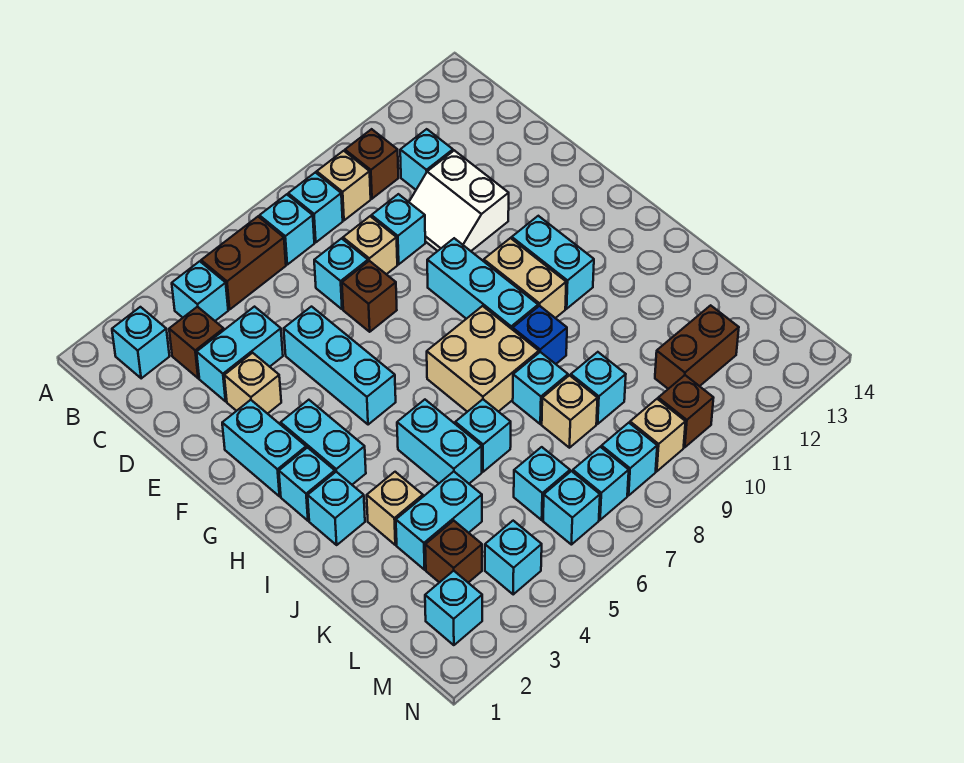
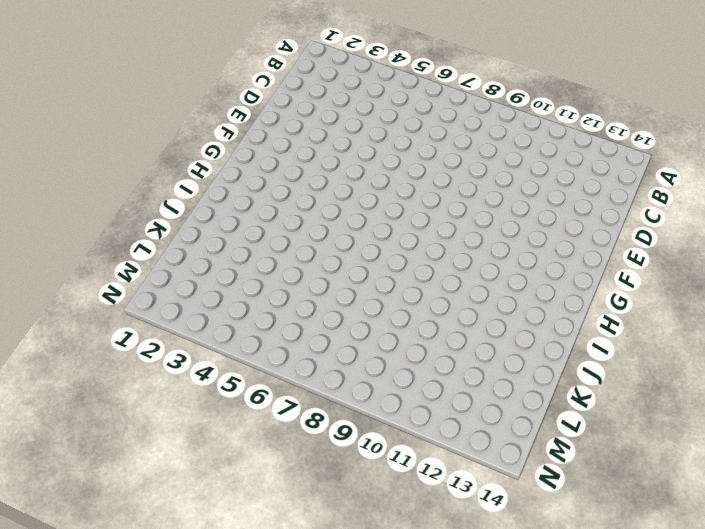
none -> cyan 1x1 brick [112,307,170,378]
none -> cyan 1x1 brick [172,261,228,321]
none -> brown 1x2 brick [201,217,286,309]
none -> cyan 1x1 brick [260,194,314,265]

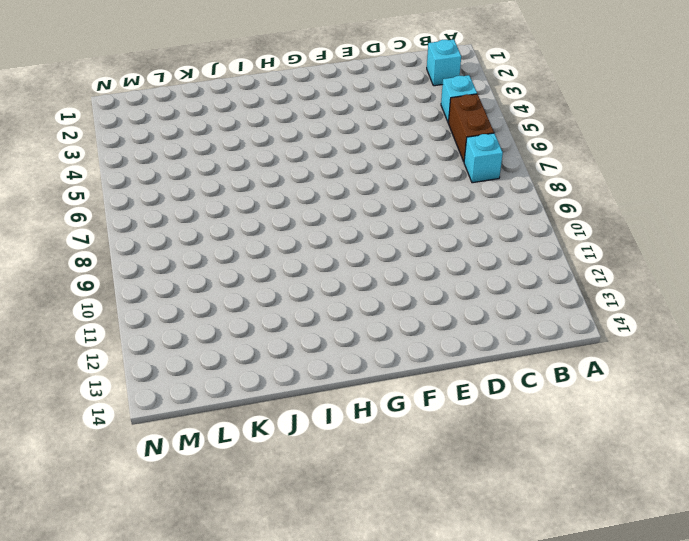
none -> cyan 1x1 brick [288,172,343,242]
none -> tan 1x1 brick [317,151,371,220]
none -> brown 1x1 brick [345,129,398,199]
none -> brown 1x1 brick [169,307,224,378]

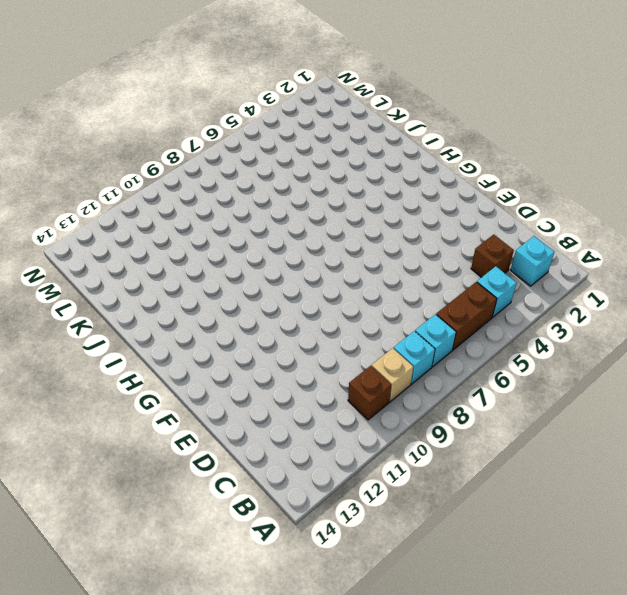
none -> cyan 1x1 brick [400,129,453,190]
none -> cyan 1x2 brick [197,307,283,401]
none -> cyan 1x1 brick [314,239,368,309]
none -> tan 1x1 brick [343,216,397,274]

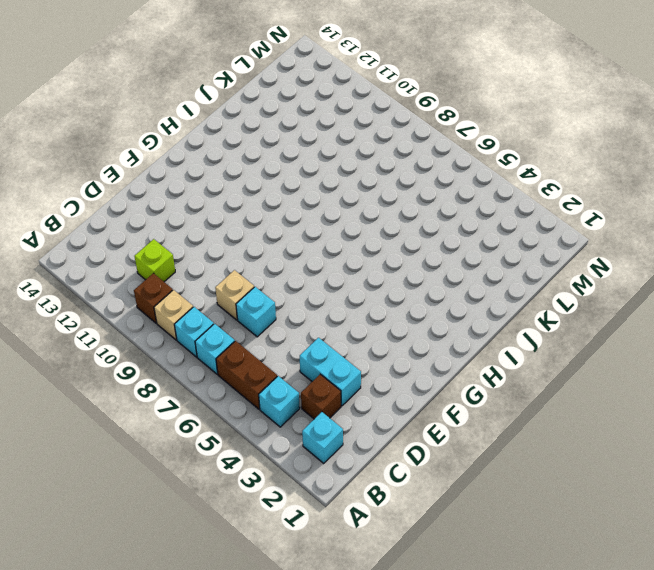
lime 1x1 brick [134,239,175,282] -> cyan 1x1 brick [400,129,453,190]
none -> cyan 1x1 brick [372,194,425,264]
none -> white 2x2 slope [409,150,509,251]
none -> tan 1x1 brick [224,353,281,414]
none -> cyan 1x3 brick [284,307,396,425]

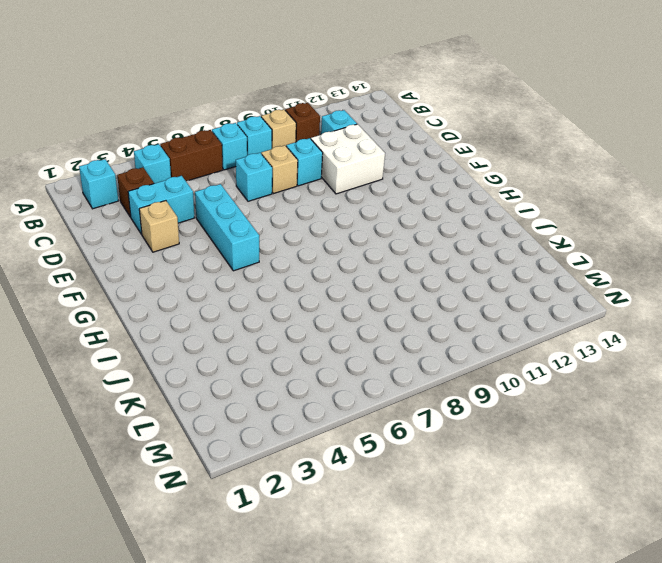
white 2x2 brick [311,124,385,194] -> white 2x2 slope [409,150,509,251]
none -> brown 1x1 brick [342,261,397,332]
none -> cyan 1x2 brick [222,400,306,496]
none -> cyan 1x3 brick [427,238,538,330]
none -> cyan 1x2 brick [281,400,366,485]

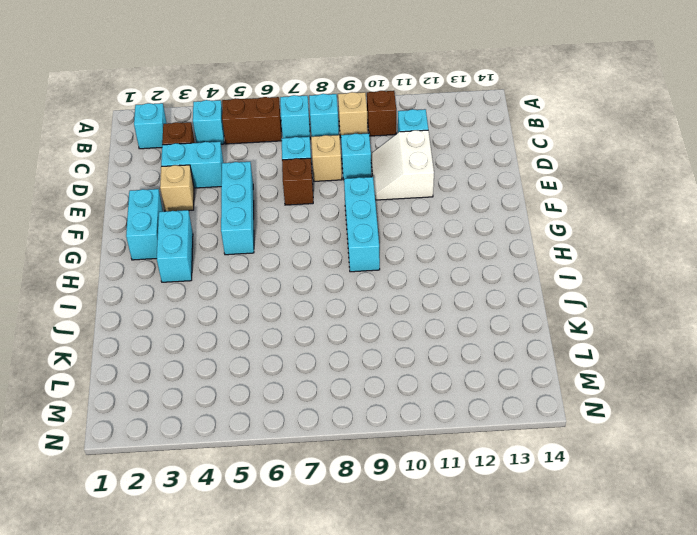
none -> tan 1x2 brick [484,238,566,318]
none -> cyan 1x2 brick [512,216,594,309]
none -> cyan 1x1 brick [279,448,335,521]
none -> tan 2x2 brick [427,306,539,412]

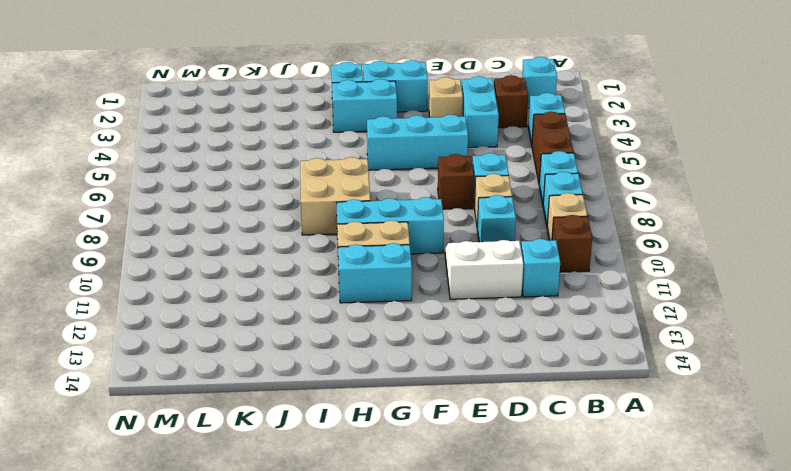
none -> cyan 1x1 brick [308,472,365,545]
none -> cyan 1x2 brick [397,400,482,483]
none -> blue 1x1 brick [513,306,567,364]
none -> tan 1x1 brick [367,472,423,545]

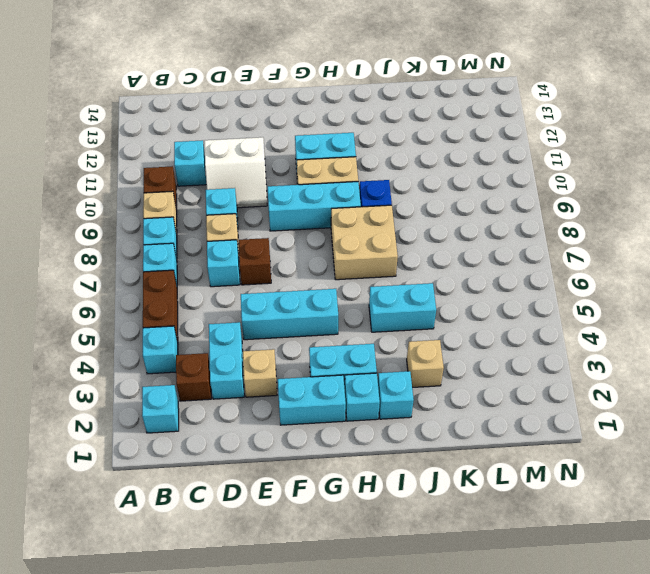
none -> cyan 1x1 brick [455,399,511,472]
none -> cyan 1x1 brick [513,352,568,424]
none -> cyan 1x2 brick [396,472,482,570]
none -> tan 1x1 brick [542,375,598,448]

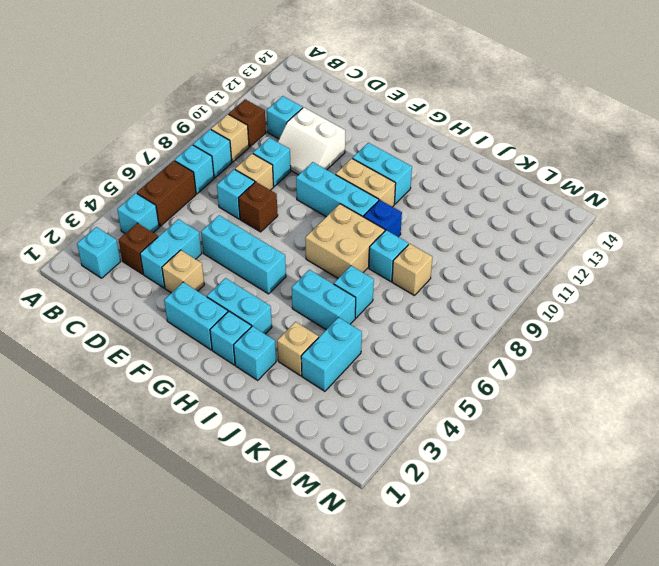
none -> cyan 1x1 brick [571,352,626,424]
none -> brown 1x1 brick [425,521,482,583]
none -> cyan 1x1 brick [514,447,570,520]
none -> brown 1x2 brick [655,305,739,389]

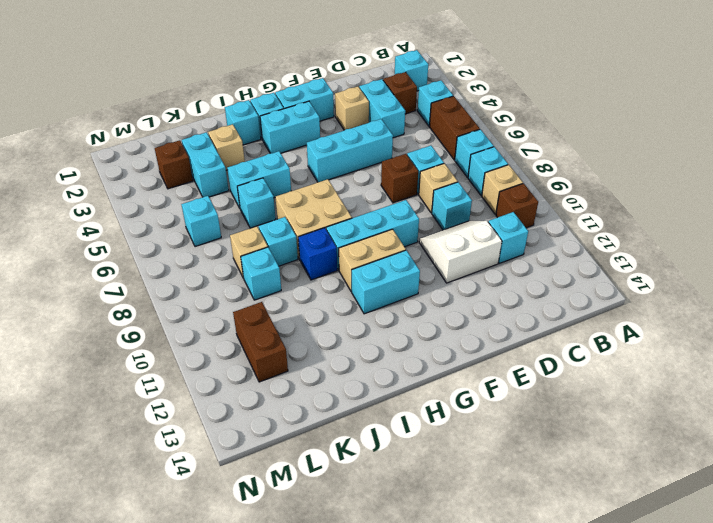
none -> cyan 1x1 brick [425,571,482,645]
none -> cyan 1x1 brick [485,521,542,594]
none -> cyan 1x1 brick [543,471,600,545]
none -> cyan 1x1 brick [573,447,629,520]

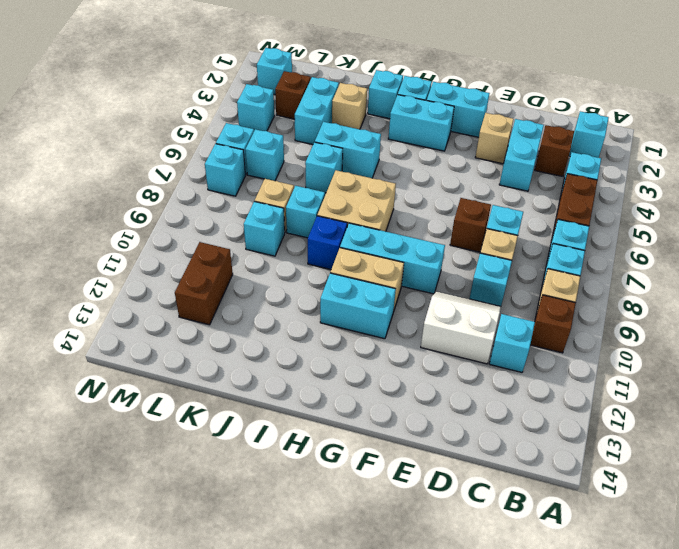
none -> cyan 1x3 brick [284,307,396,425]
none -> cyan 1x1 brick [602,423,657,495]
none -> tan 1x1 brick [630,399,686,471]
none -> brown 1x1 brick [658,375,713,447]

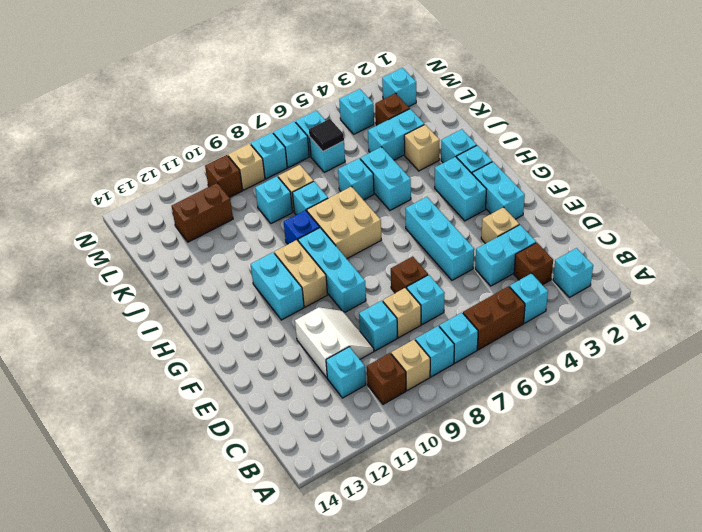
black 1x1 tile [309,119,344,151] -> none

